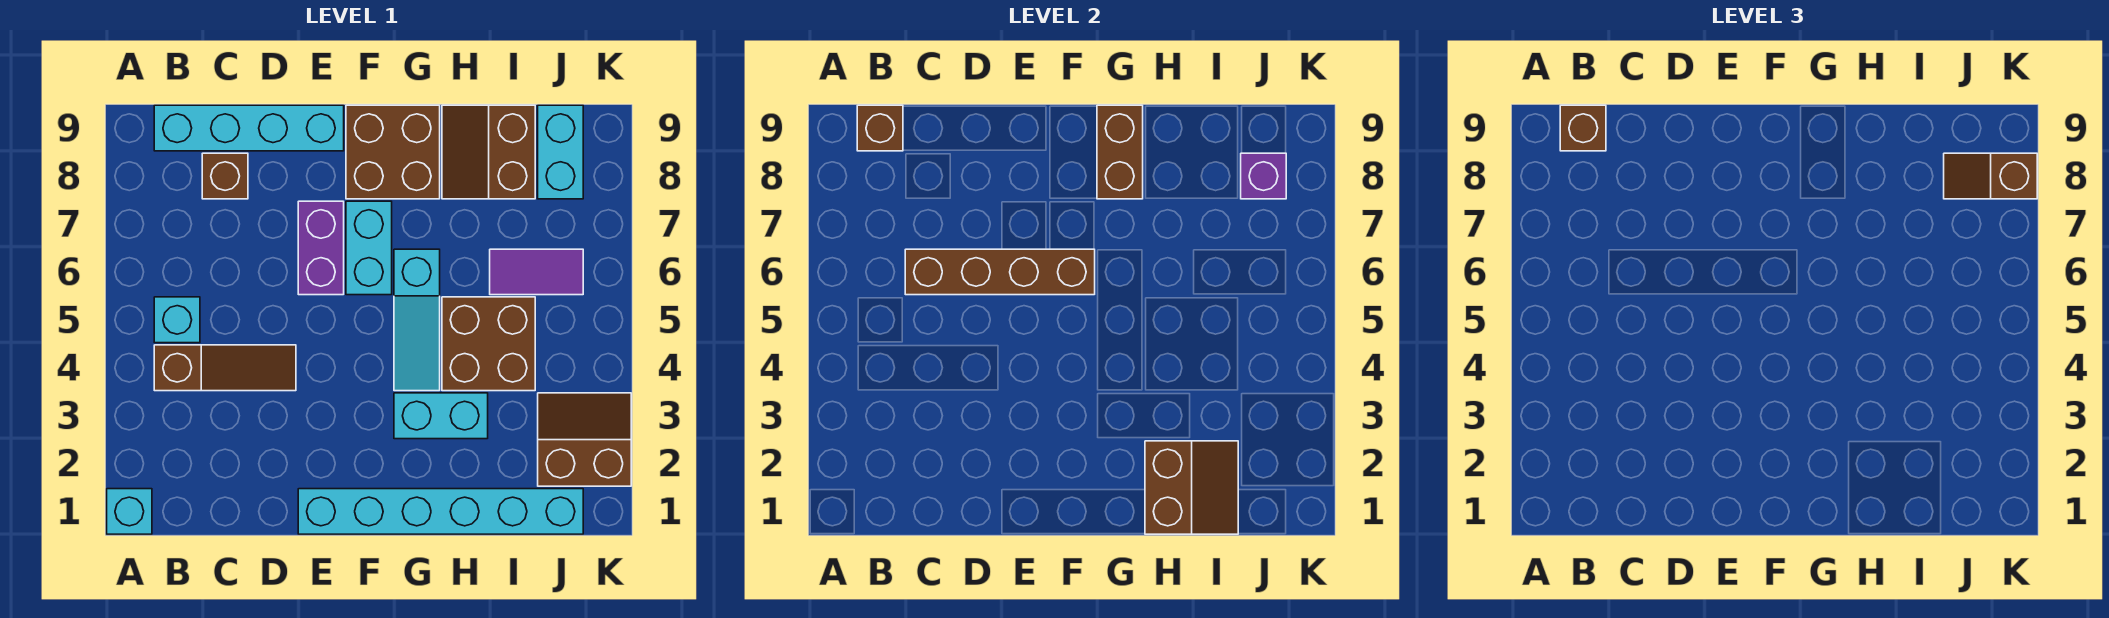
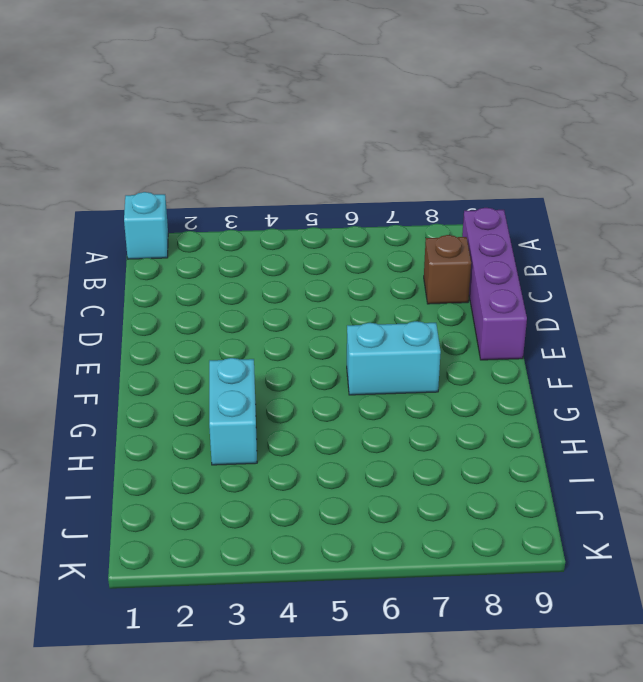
purple 1x4 brick [462,208,527,360] -> cyan 1x4 brick [154,105,344,151]
none -> brown 1x3 slope [154,345,296,391]
none -> cyan 1x1 brick [154,297,200,343]
none -> cyan 1x6 brick [298,489,583,534]

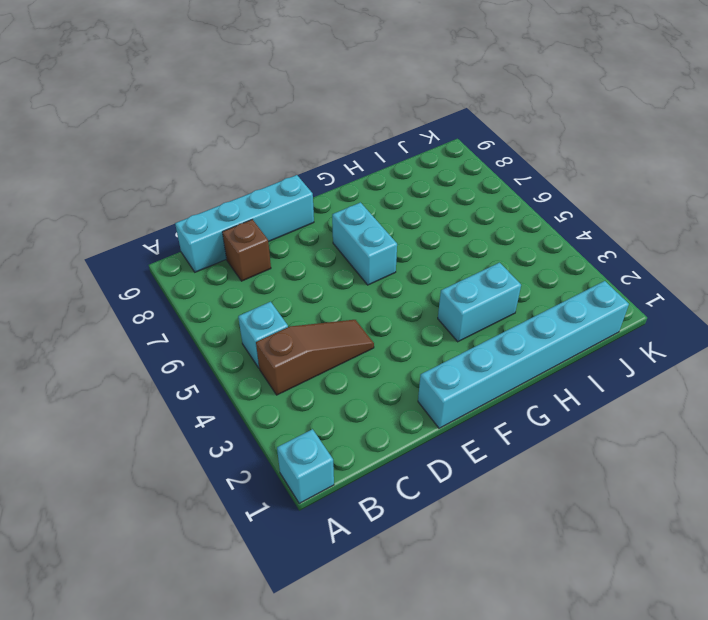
none -> purple 1x2 brick [298,201,344,295]
none -> brown 2x2 brick [346,105,440,199]
none -> cyan 1x3 slope [394,249,440,391]

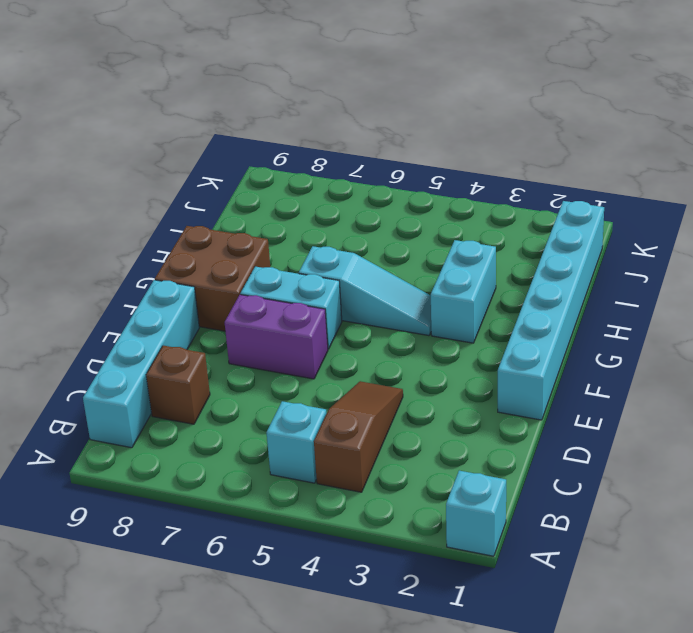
none -> brown 2x2 brick [442,297,535,391]
none -> brown 2x2 slope [442,105,535,199]
none -> purple 1x2 tile [490,249,583,295]

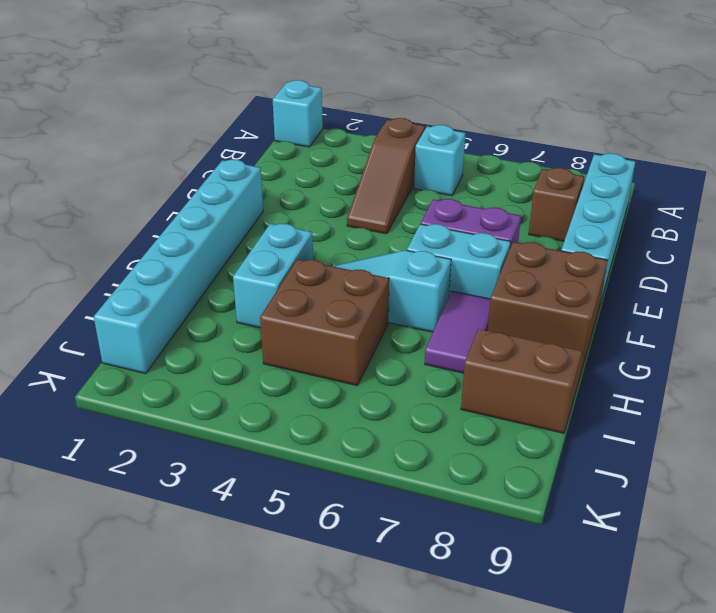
purple 1x2 tile [425,291,491,373] -> purple 1x2 tile moved to [490,249,583,295]
none -> brown 2x2 slope [538,393,631,486]
none -> cyan 1x2 brick [538,105,583,199]
none -> brown 1x1 brick [857,105,903,151]

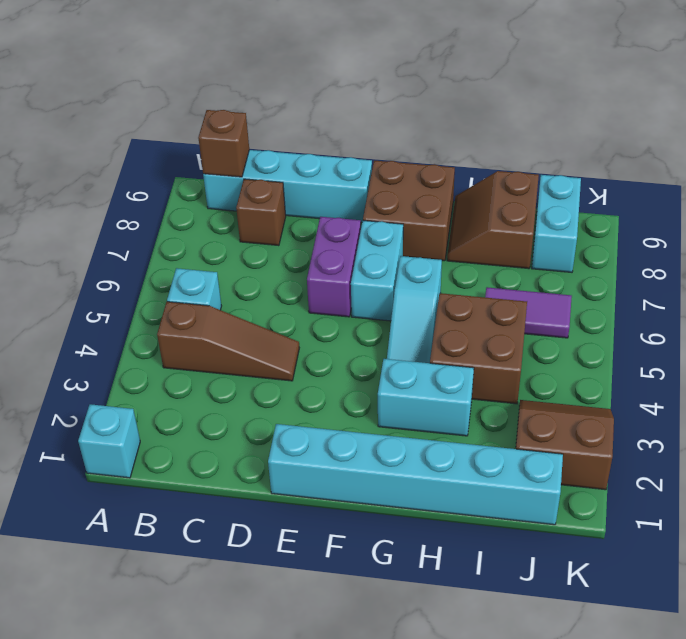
none -> brown 1x4 brick [905,249,1095,295]
none -> brown 1x2 brick [1097,105,1143,199]
none -> brown 2x2 slope [1145,441,1238,534]

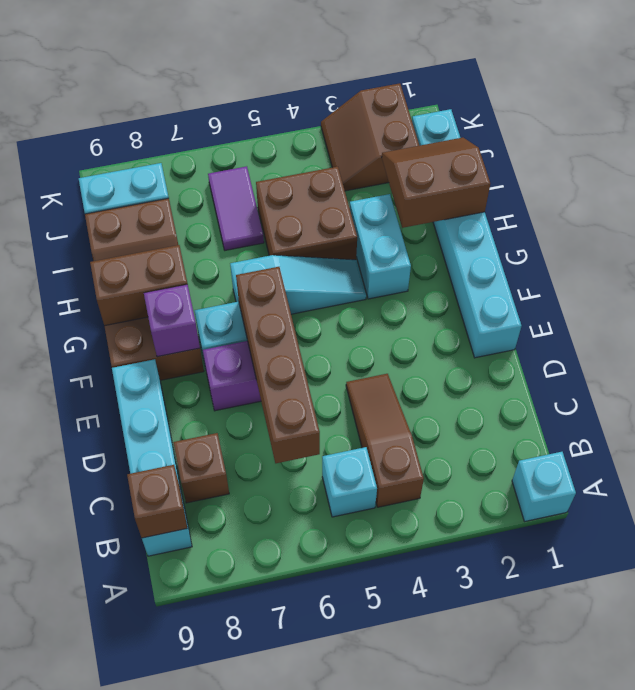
purple 1x1 brick [144,284,200,357] -> purple 1x1 brick moved to [1241,153,1286,199]
none -> brown 1x1 brick [1560,105,1606,151]
none -> brown 1x2 slope [1944,153,2037,199]

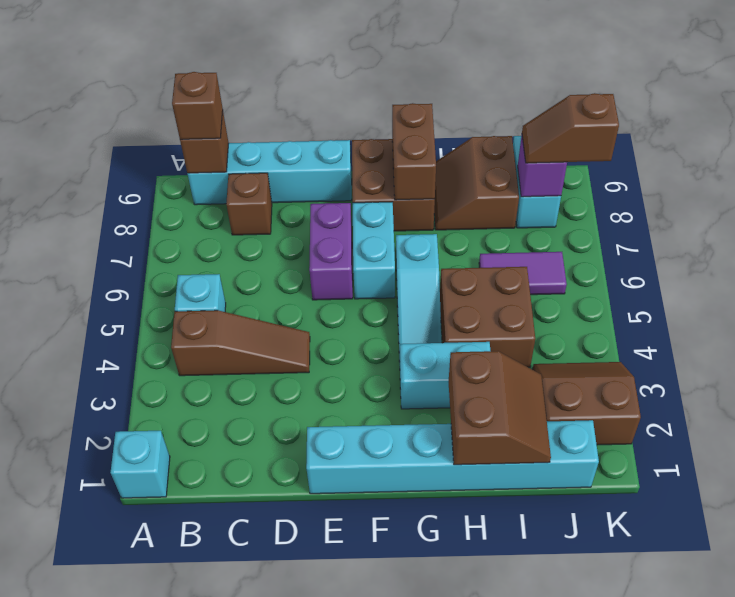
none -> brown 1x4 brick [905,249,1095,295]

